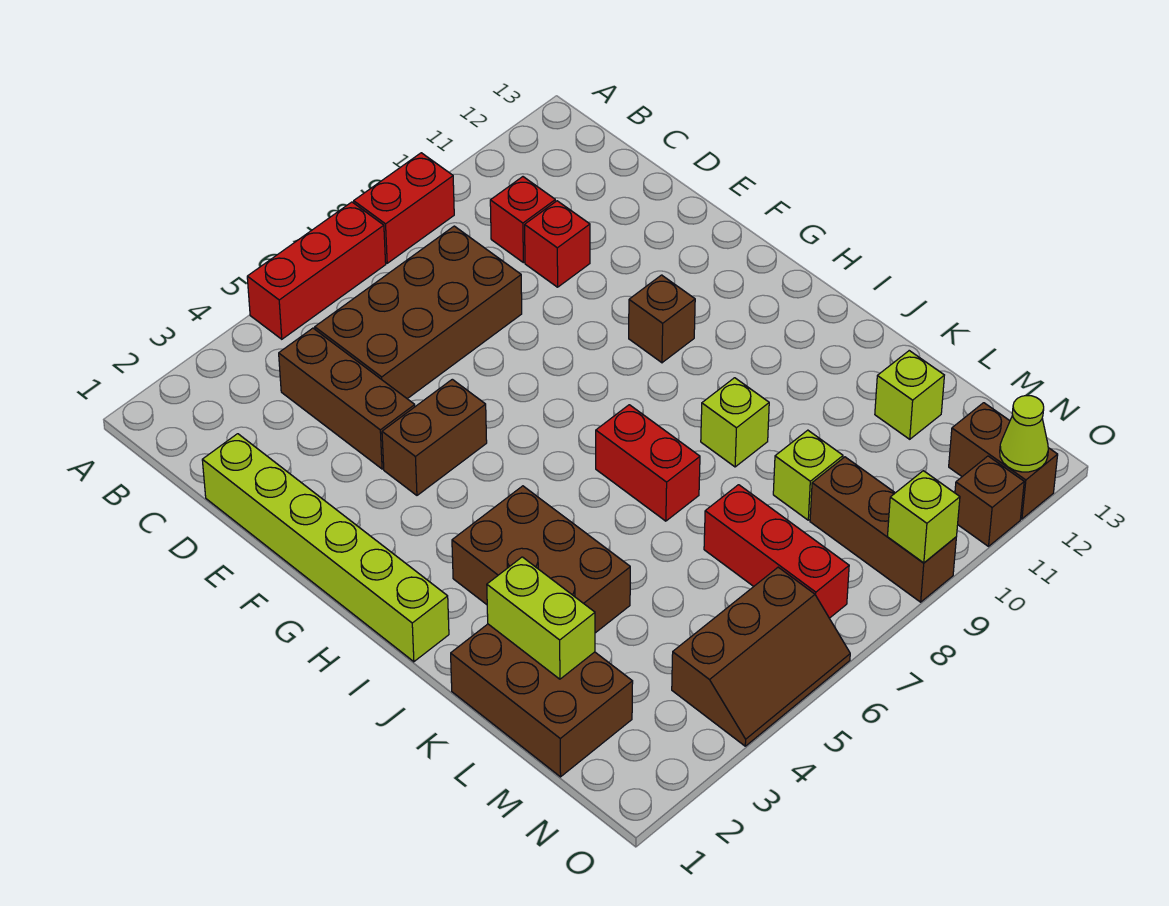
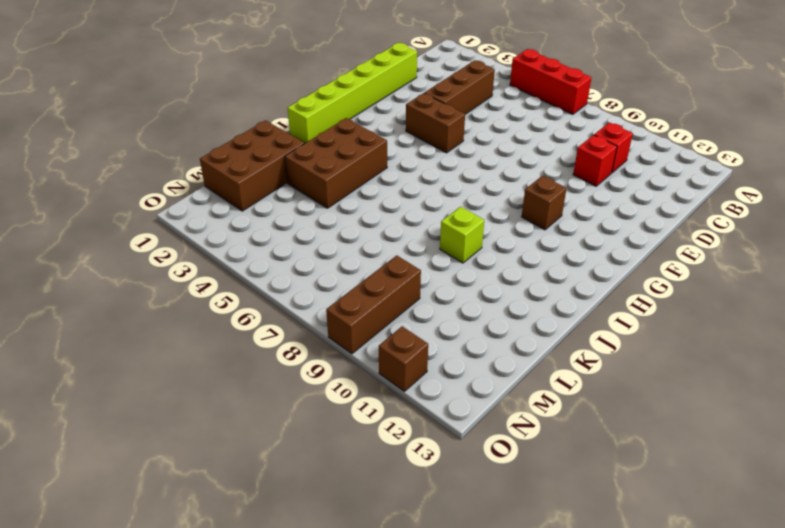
none -> red 1x2 brick [354,153,454,263]
none -> brown 2x4 brick [315,226,522,399]
none -> red 1x2 brick [596,405,700,521]

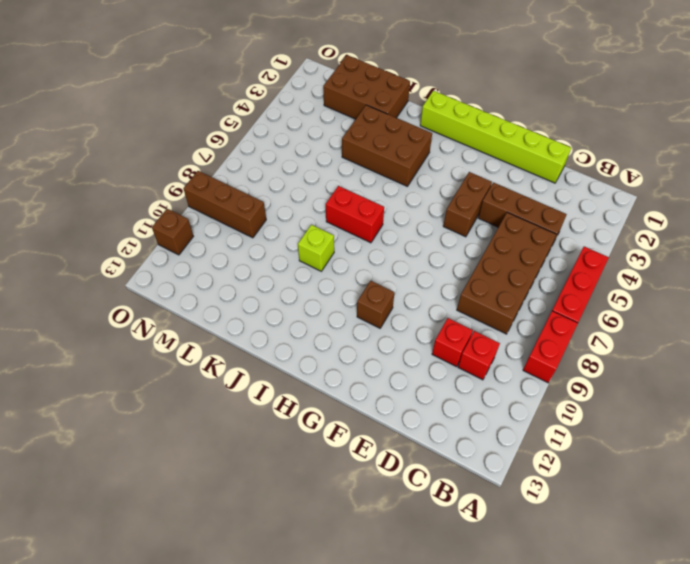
none -> red 1x3 brick [704,485,849,618]
none -> lime 1x1 brick [773,430,843,520]
none -> lime 1x1 brick [875,351,944,439]

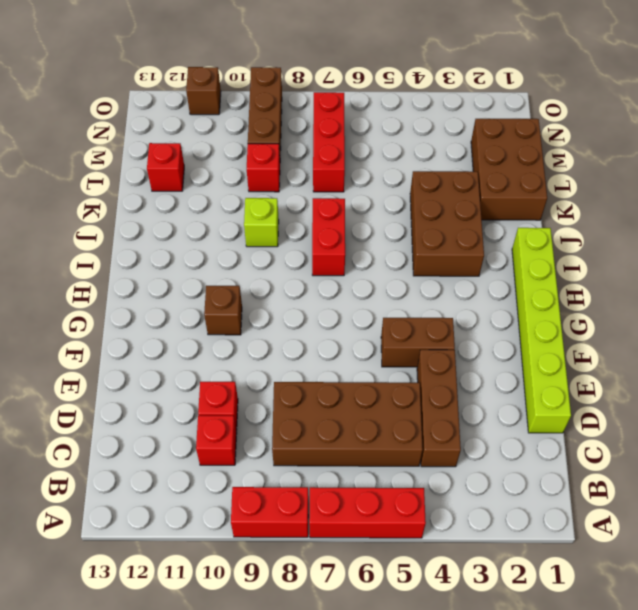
red 1x1 brick [247,144,280,192] -> lime 1x1 brick [773,430,843,520]
red 1x1 brick [147,143,184,191] -> lime 1x1 brick [875,351,944,439]
none -> brown 2x3 slope [672,567,850,746]
none -> brown 1x2 brick [949,403,1058,519]
none -> lime 1x2 brick [487,557,595,679]

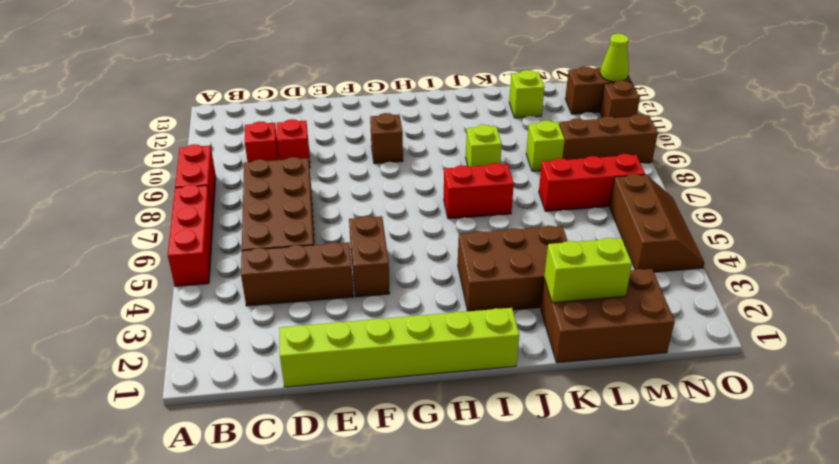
none -> lime 1x1 brick [888,471,960,563]

